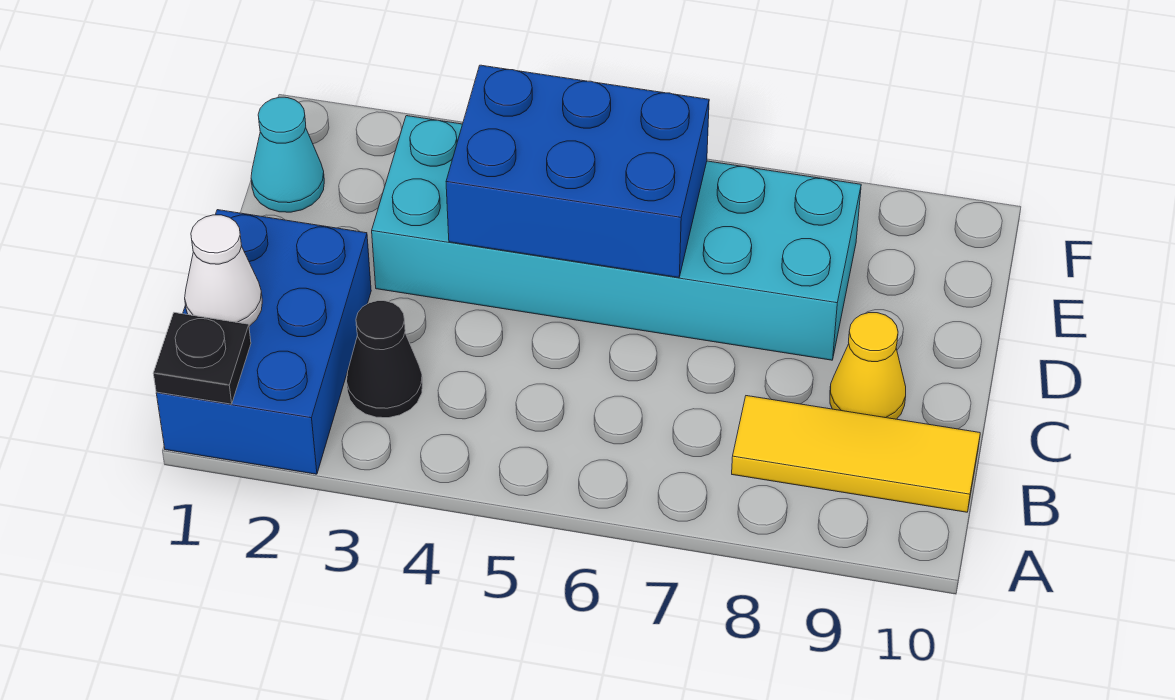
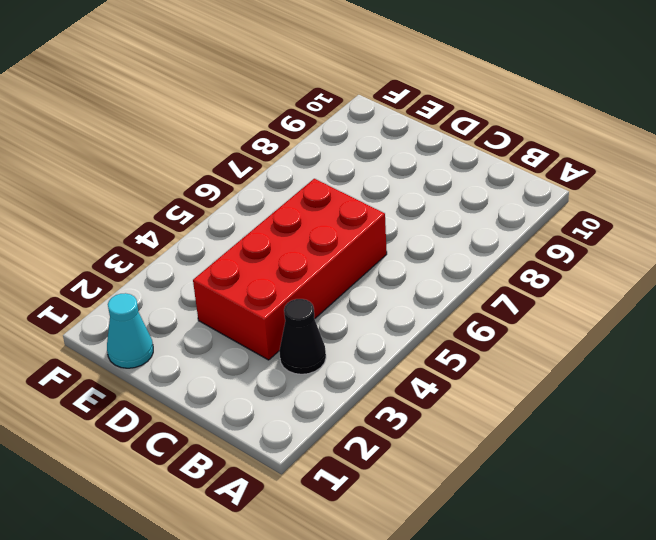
red 2x4 brick [193,179,387,360] -> cyan 2x6 brick [372,116,861,360]
none -> blue 2x3 brick [156,210,371,474]
none -> yellow 1x3 tile [732,396,980,512]

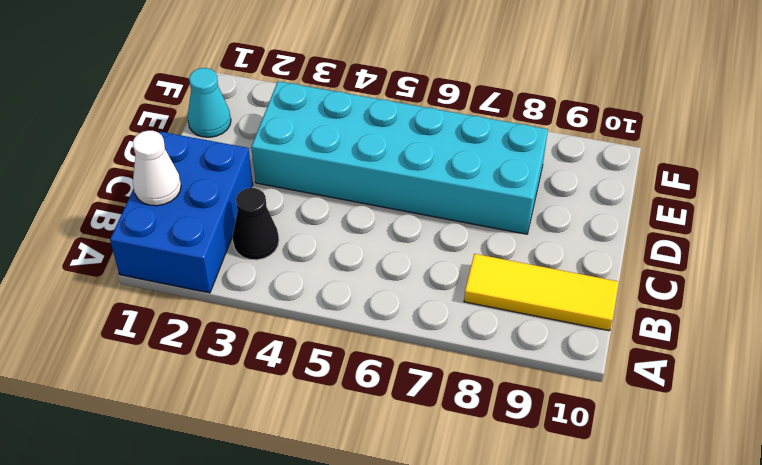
none -> yellow 1x1 cone [830,313,906,419]
none -> black 1x1 plate [153,313,251,404]

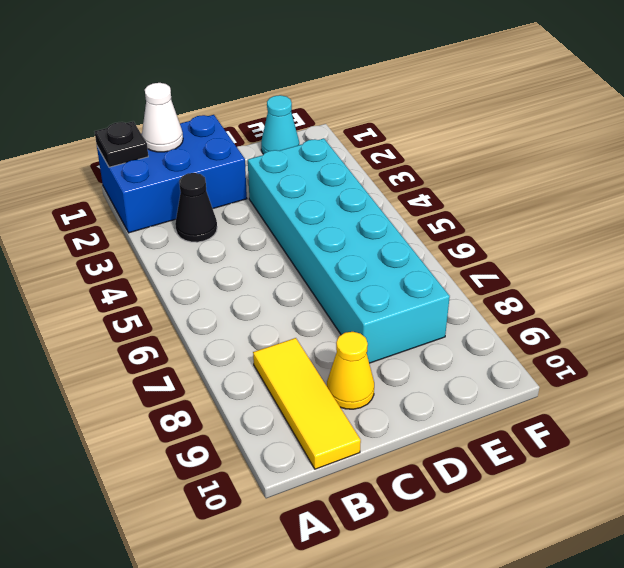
none -> blue 2x3 brick [446,65,709,278]

